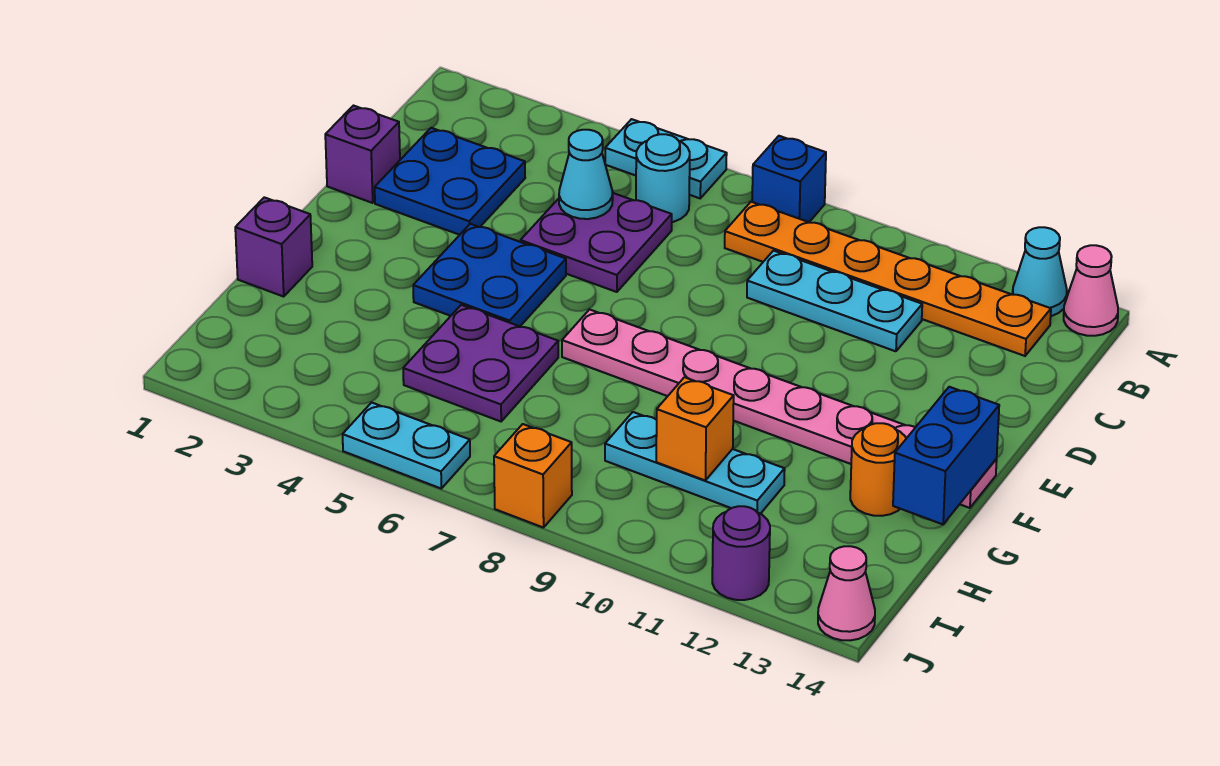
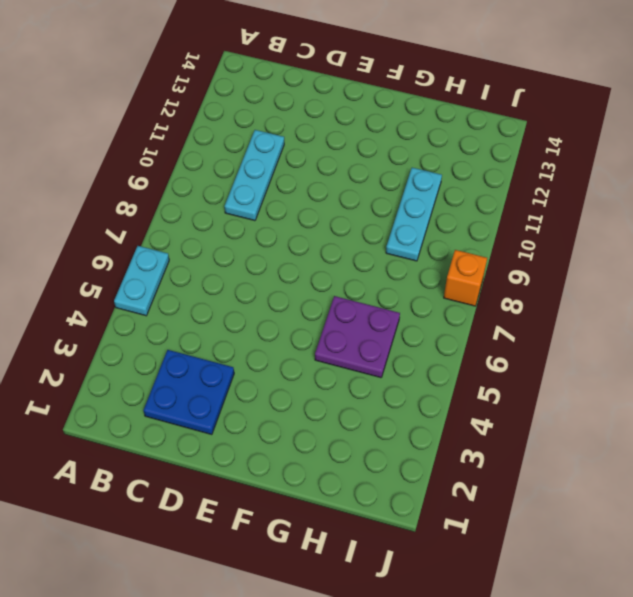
none -> blue 1x1 brick [752,136,826,222]
none -> cyan 1x1 cone [1013,227,1067,316]
none -> pink 1x1 cone [1064,245,1118,336]

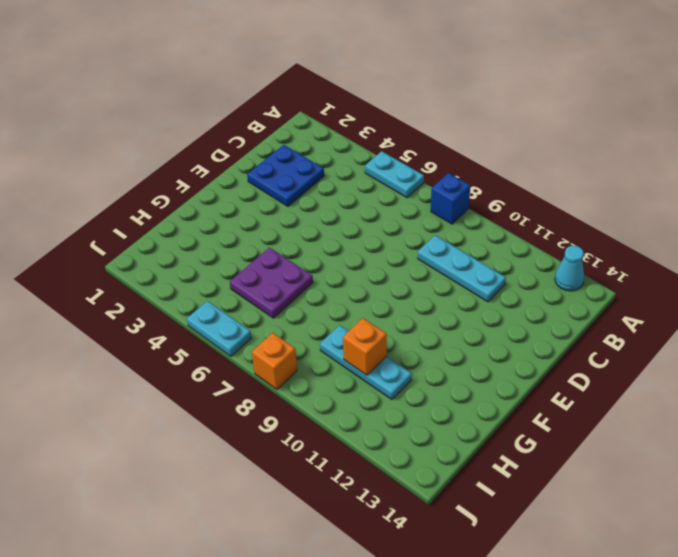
none -> pink 1x1 cone [1064,245,1118,336]
none -> cyan 1x1 round brick [636,134,690,222]
none -> orange 1x6 plate [725,202,1051,356]

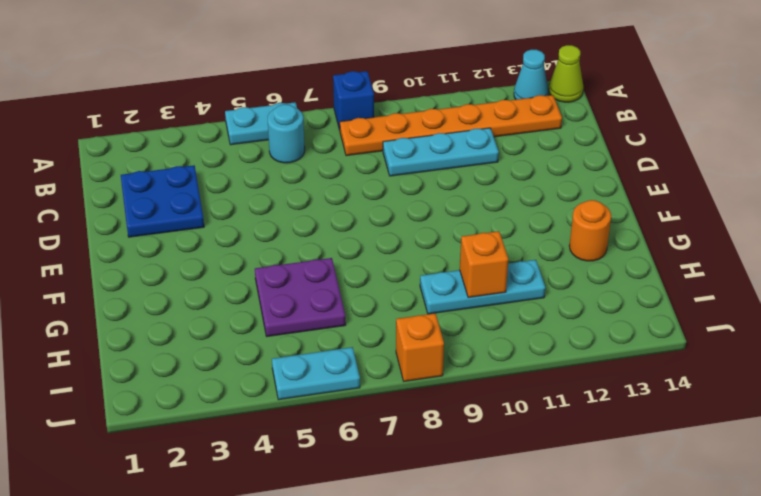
lime 1x1 cone [549,45,583,102] -> pink 1x1 cone [1064,245,1118,336]
none -> purple 2x2 plate [521,193,672,292]
none -> purple 1x1 brick [325,106,400,203]
none -> blue 2x2 plate [413,224,566,326]

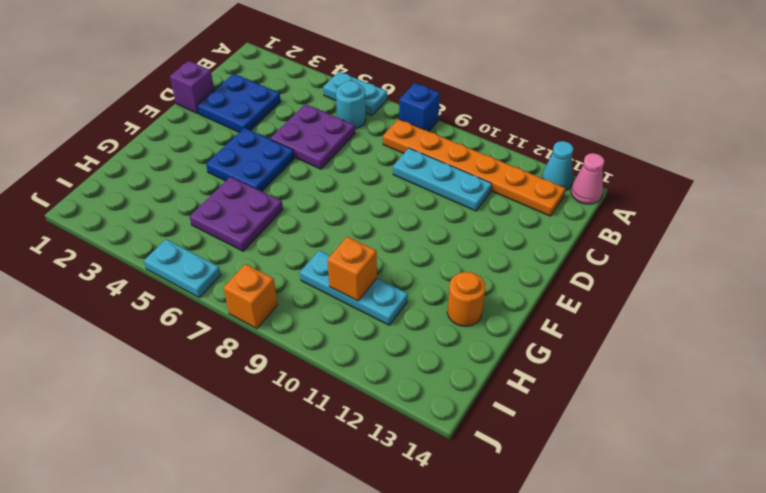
none -> pink 1x8 plate [562,309,997,508]
none -> purple 1x1 brick [235,197,312,297]
none -> purple 1x1 round brick [712,506,770,600]

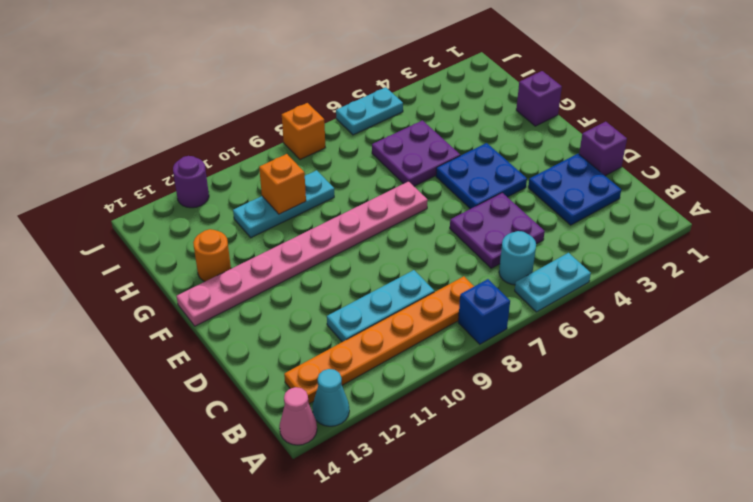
none -> pink 1x1 cone [818,546,875,640]
none -> cyan 1x1 cone [559,130,613,219]
none -> blue 1x2 brick [893,387,999,524]

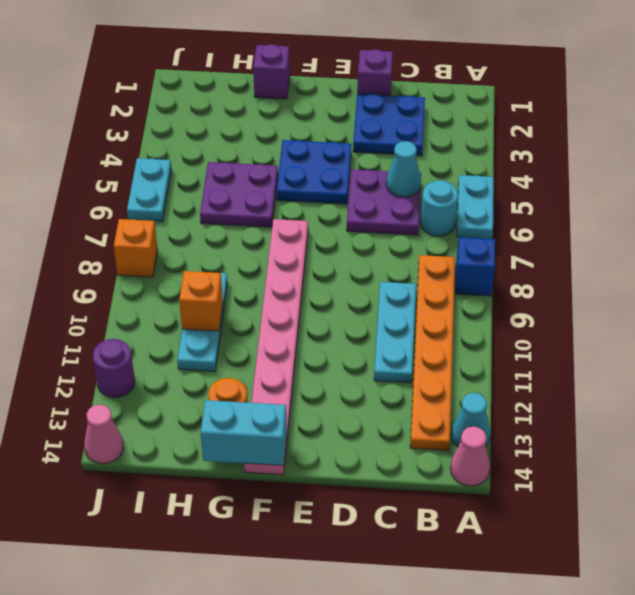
cyan 1x2 brick [201,400,287,465] -> blue 1x2 brick [893,387,999,524]

